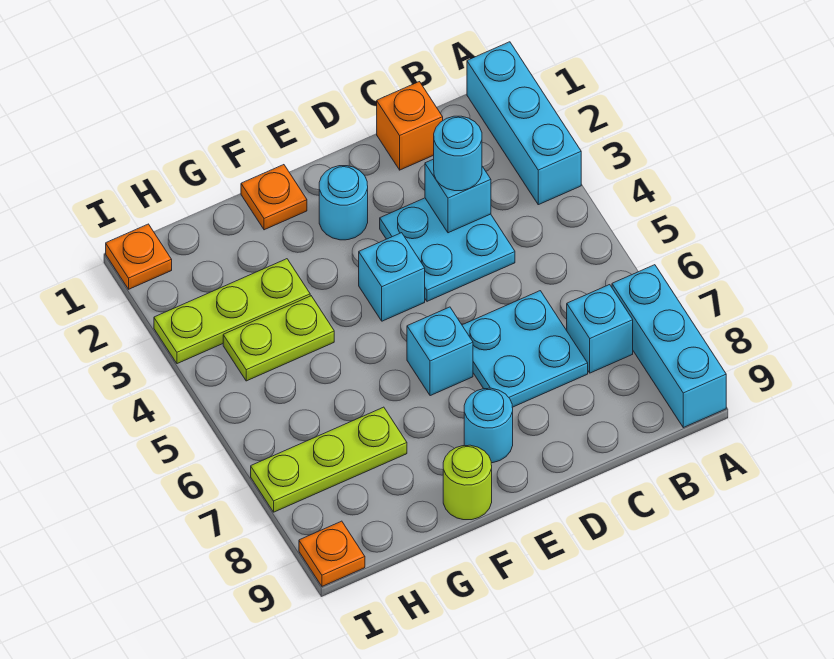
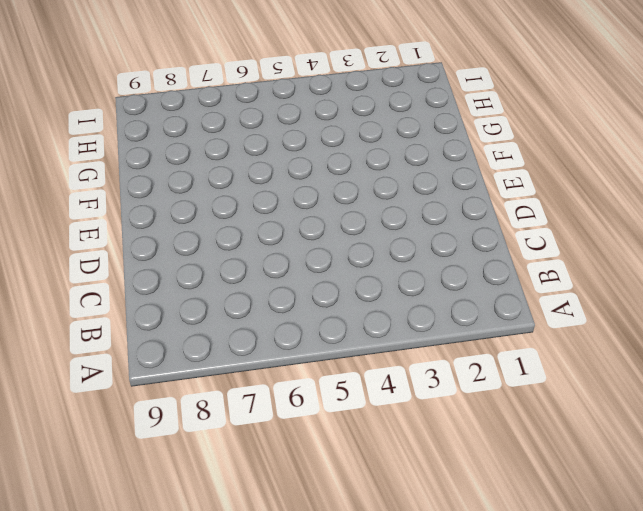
none -> cyan 1x3 brick [467,42,581,205]
none -> cyan 1x3 brick [612,265,726,428]
none -> cyan 1x1 brick [567,285,633,373]

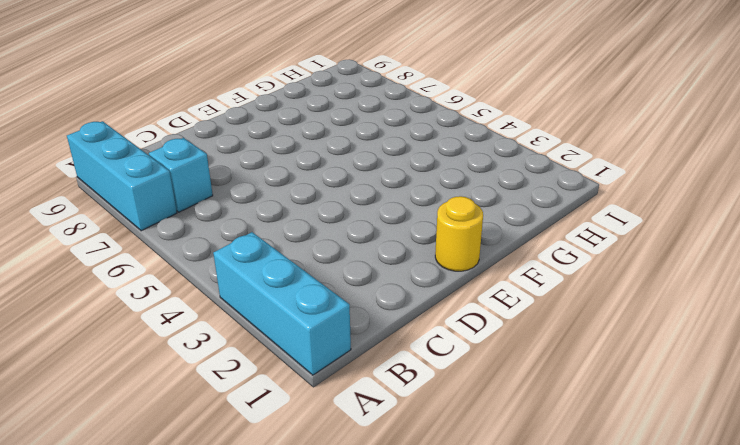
yellow 1x1 round brick [435,196,483,271] -> none
none -> orange 1x1 brick [377,82,443,170]
none -> cyan 2x2 plate [380,198,515,301]
none -> cyan 2x2 plate [462,291,588,407]

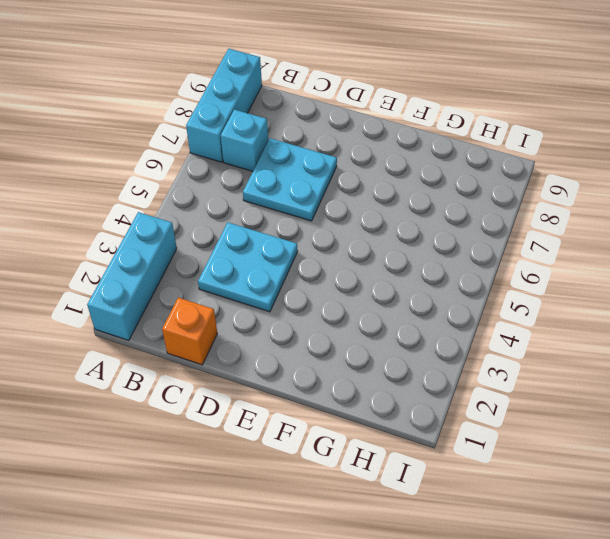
none -> cyan 1x1 round brick [319,166,368,240]
none -> cyan 1x1 brick [359,233,425,321]
none -> cyan 1x1 brick [407,307,473,396]

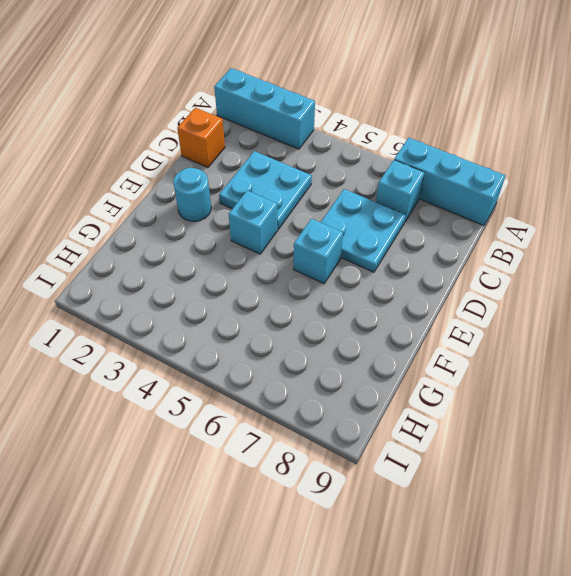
none -> cyan 1x1 round brick [464,388,513,463]
none -> orange 1x1 plate [241,165,307,230]
none -> lime 1x1 round brick [443,445,492,520]

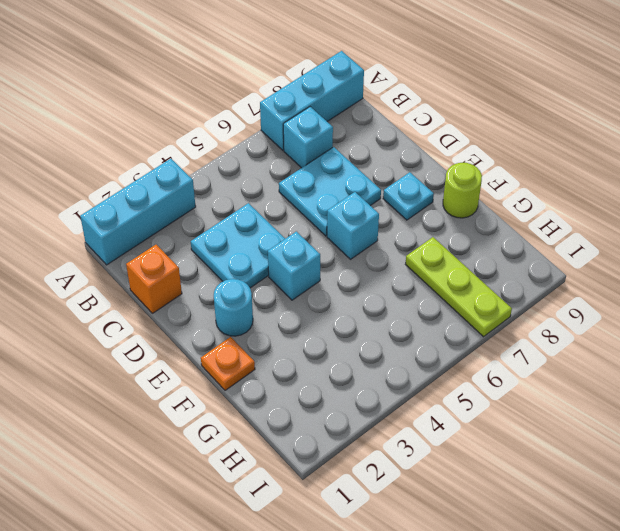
cyan 1x1 plate [383,172,434,220] -> cyan 1x1 round brick [464,388,513,463]
none -> lime 1x3 plate [154,259,310,364]
none -> lime 1x2 plate [223,296,334,381]
none -> orange 1x1 plate [106,224,172,289]

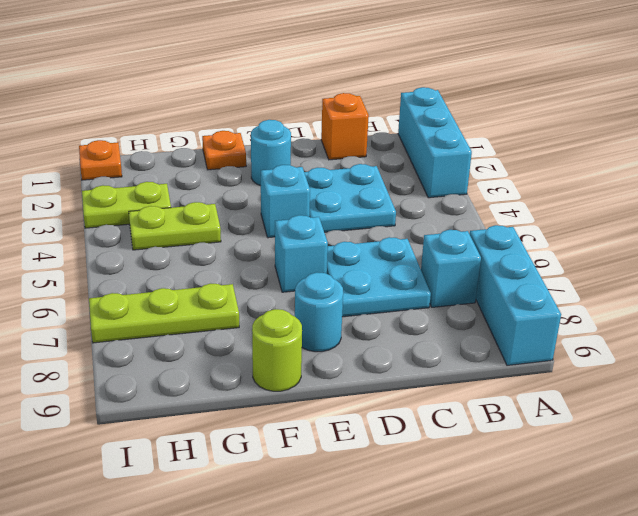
lime 1x2 plate [82,182,171,228] -> lime 1x3 plate [154,259,310,364]
none -> orange 1x1 plate [299,521,365,586]
none -> cyan 1x1 brick [425,159,491,233]
none -> cyan 1x1 round brick [434,116,482,191]

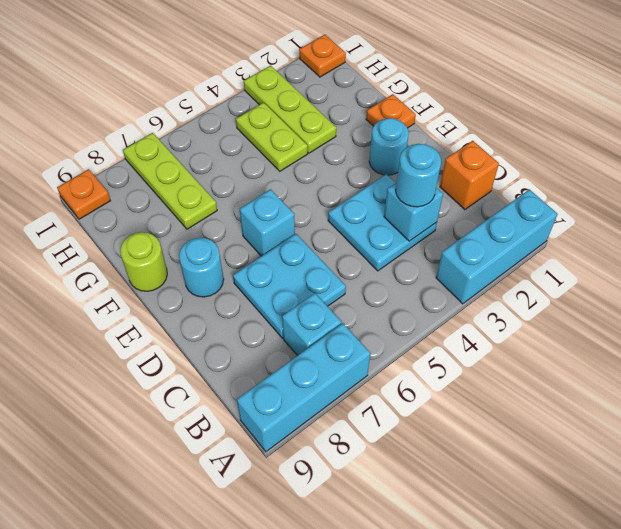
none -> cyan 1x1 brick [359,233,425,321]

